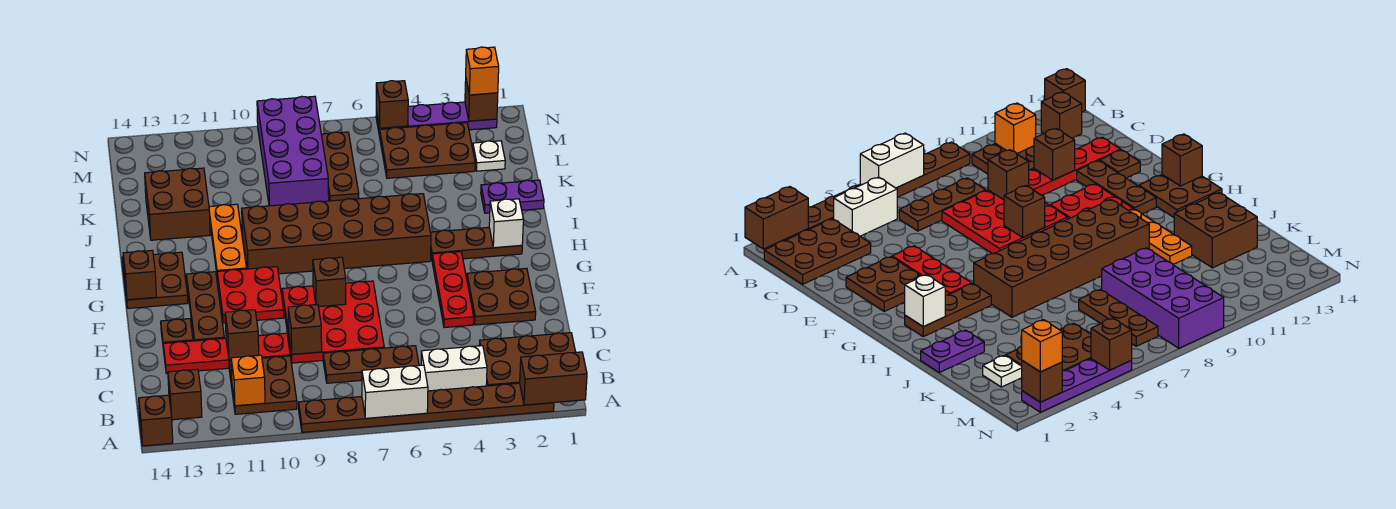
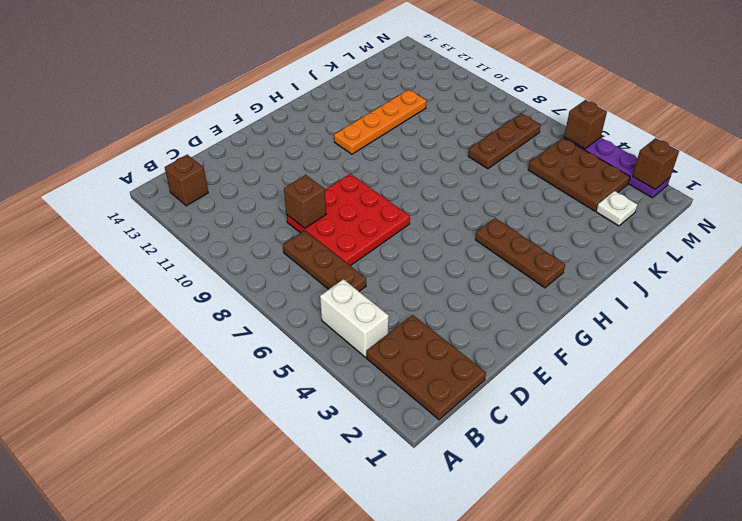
orange 1x4 plate [334,90,427,154] -> orange 1x3 plate [209,204,246,272]
none -> brown 1x8 plate [299,383,554,432]
none -> brown 1x1 brick [139,395,173,446]
none -> brown 2x2 plate [229,356,297,414]
none -> red 1x4 plate [163,333,290,374]

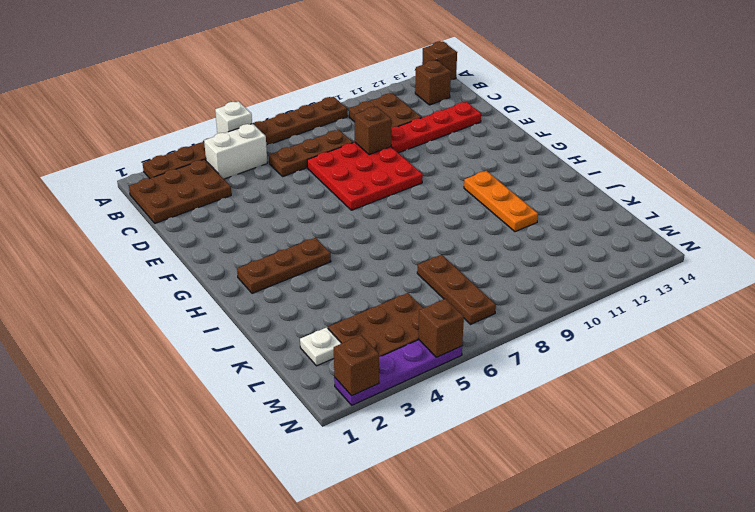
white 1x1 brick [215,101,252,134] -> white 1x1 brick moved to [489,199,523,248]
none -> brown 2x2 plate [467,268,536,325]
none -> red 1x3 plate [432,252,474,328]
none -> brown 1x3 plate [186,272,224,341]
none -> brown 1x1 plate [161,319,193,350]

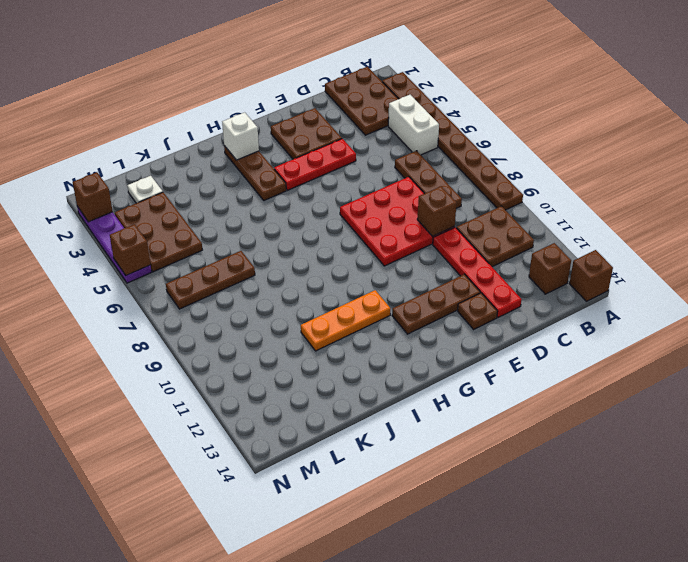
none -> red 2x2 plate [217,267,284,323]
none -> brown 2x2 plate [122,252,188,308]
none -> brown 2x6 brick [242,194,431,274]
none -> purple 1x2 plate [481,180,544,213]

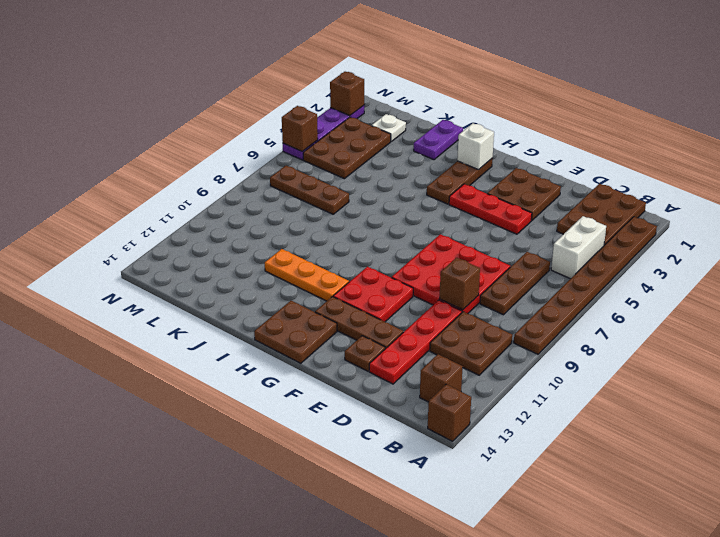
none -> brown 2x6 brick [242,194,431,274]
none -> brown 2x2 brick [145,168,210,240]
none -> purple 2x4 brick [257,96,329,206]
none -> brown 1x2 brick [520,352,587,405]

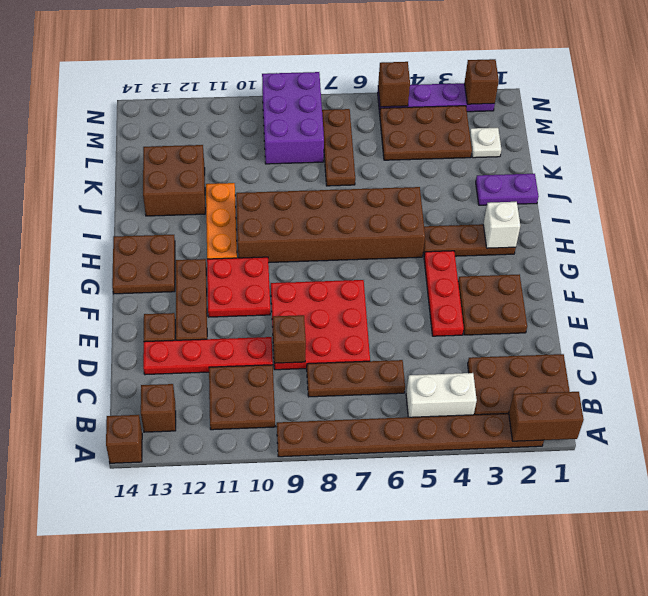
purple 2x3 brick [262,72,324,164] -> purple 2x4 brick [257,96,329,206]
none -> white 1x2 brick [362,365,428,418]
none -> orange 1x1 brick [231,355,265,406]
none -> brown 1x1 brick [225,310,259,360]
none -> brown 1x1 brick [313,257,346,307]

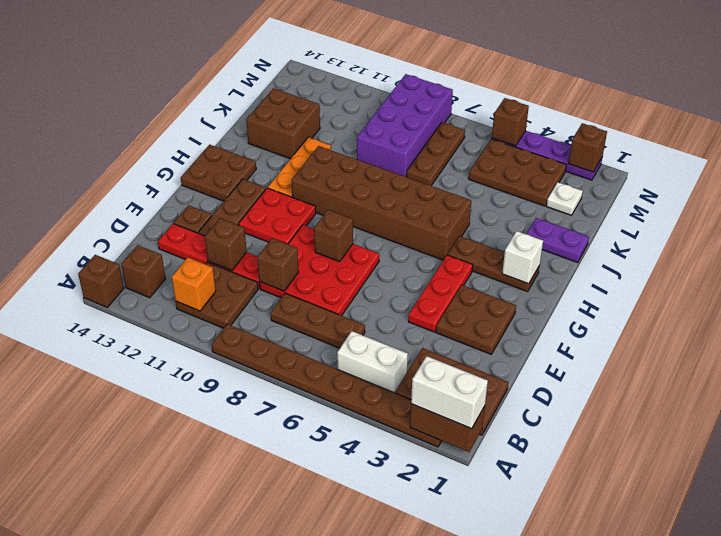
white 1x2 brick [411,356,488,429] -> white 1x2 brick moved to [362,365,428,418]
none -> brown 1x1 brick [123,250,156,300]
none -> orange 1x1 brick [466,47,499,95]

